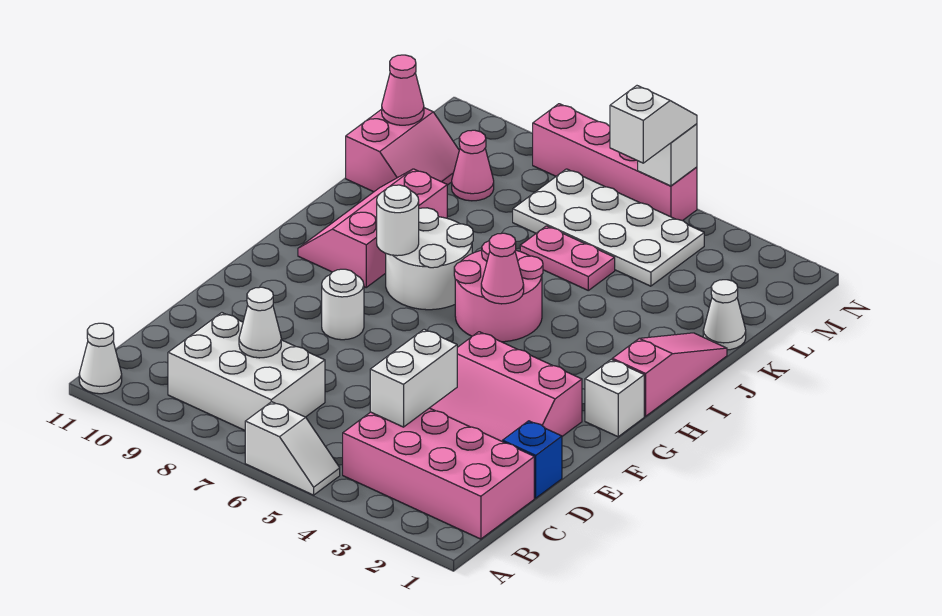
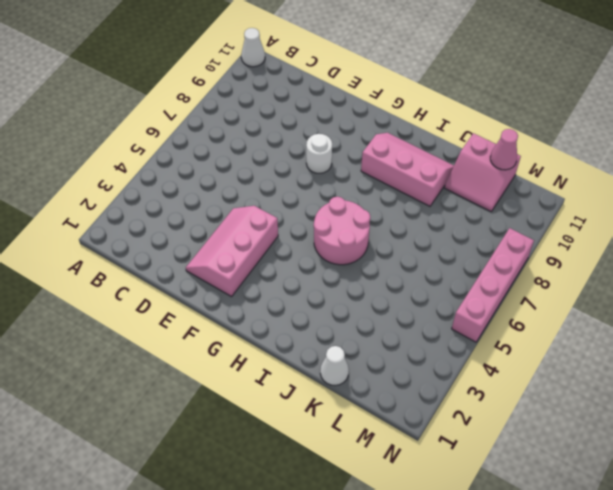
none -> white 1x2 slope [245,402,340,495]
none -> pink 2x4 brick [343,408,534,539]
none -> white 2x3 brick [168,313,325,430]

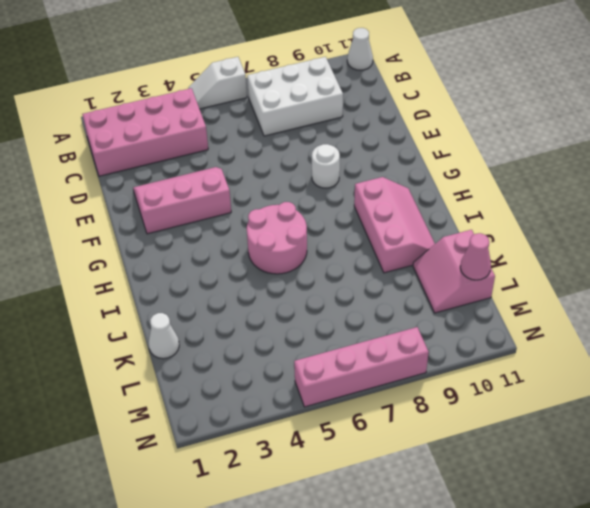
none -> blue 1x1 brick [503,421,562,498]
none -> white 1x1 brick [585,360,644,437]
none -> pink 1x3 slope [612,333,727,416]

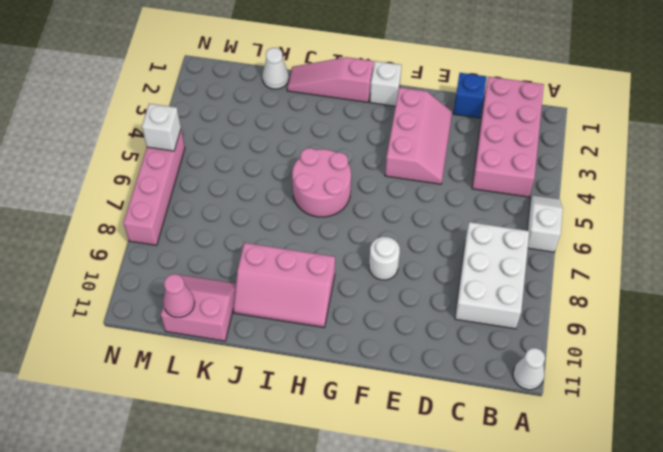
none -> white 2x2 round brick [386,208,473,310]
none -> pink 1x2 plate [520,226,615,290]
none -> white 2x4 plate [513,169,704,286]

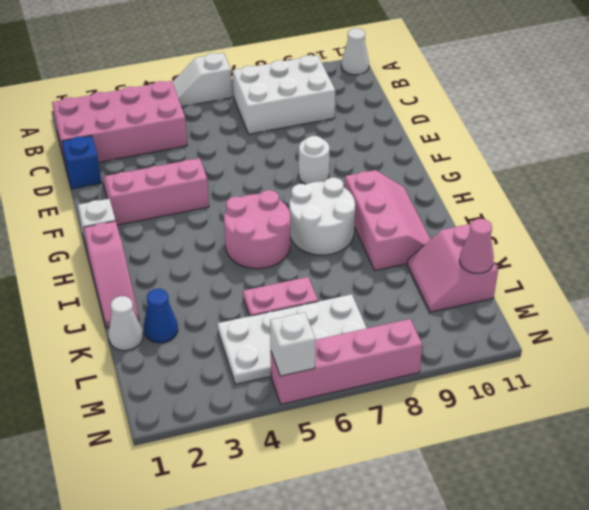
blue 1x1 cone [144,289,178,343] -> none
none -> pink 1x1 cone [452,130,494,201]
none -> white 1x2 brick [370,329,457,427]
none -> white 1x1 cone [239,287,281,358]

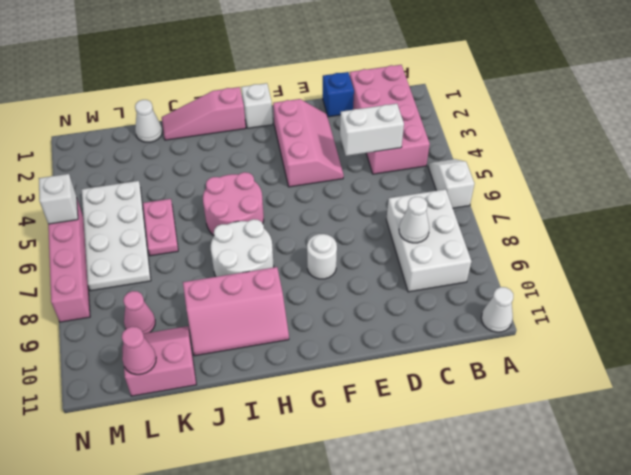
none -> pink 1x1 cone [481,233,524,304]
none -> white 1x1 round brick [377,185,419,256]
none -> white 1x2 slope [610,86,697,163]

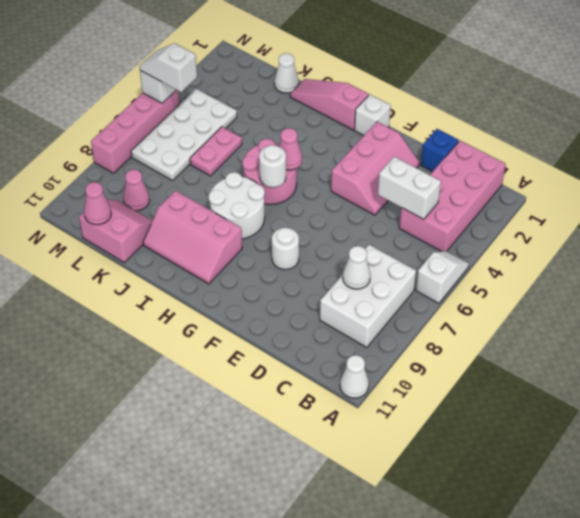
white 1x1 round brick [259,145,286,187] -> white 1x1 round brick moved to [377,185,419,256]

